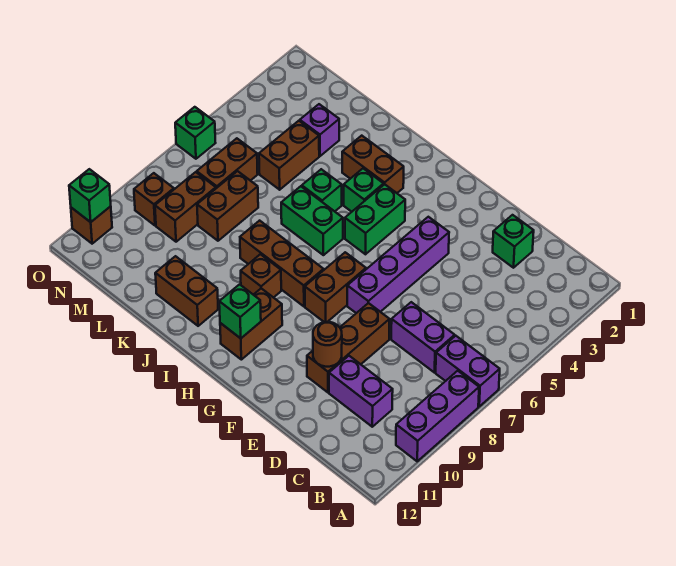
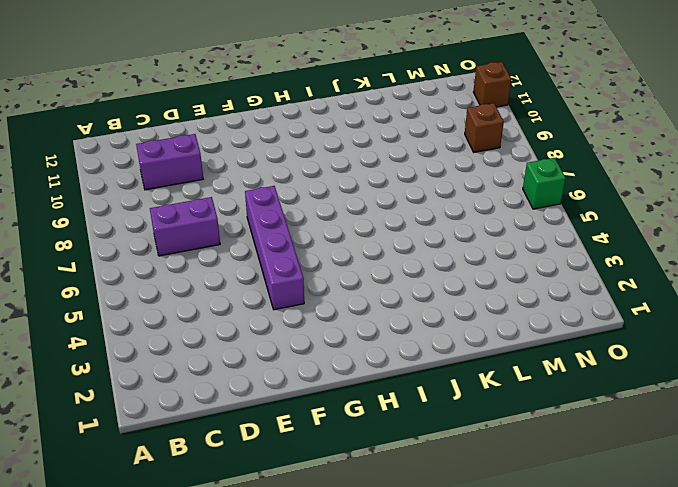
none -> purple 1x2 brick [436,336,500,406]
none -> purple 1x3 brick [396,371,479,461]
none -> green 1x1 brick [493,215,534,268]

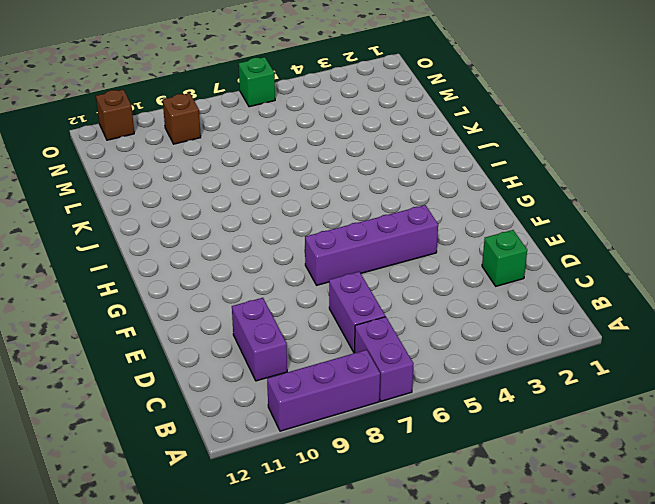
none -> brown 1x3 brick [307,303,390,392]
none -> brown 1x2 brick [305,252,366,322]
none -> green 1x2 brick [345,184,405,254]

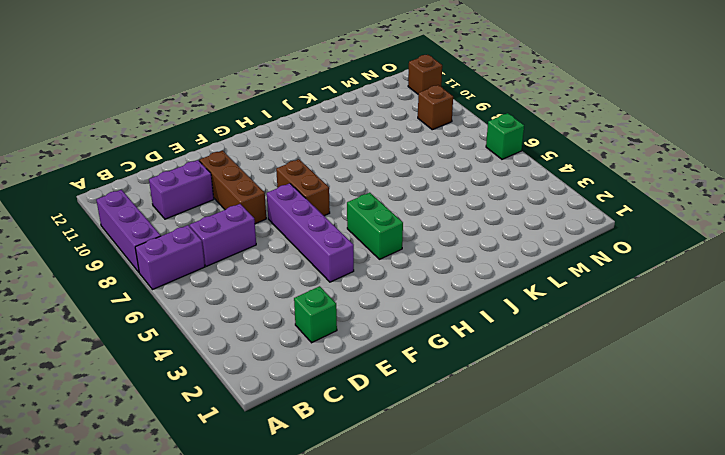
none -> brown 1x3 brick [240,221,324,306]
none -> brown 1x2 brick [220,288,282,360]
none -> brown 1x2 brick [342,136,404,193]

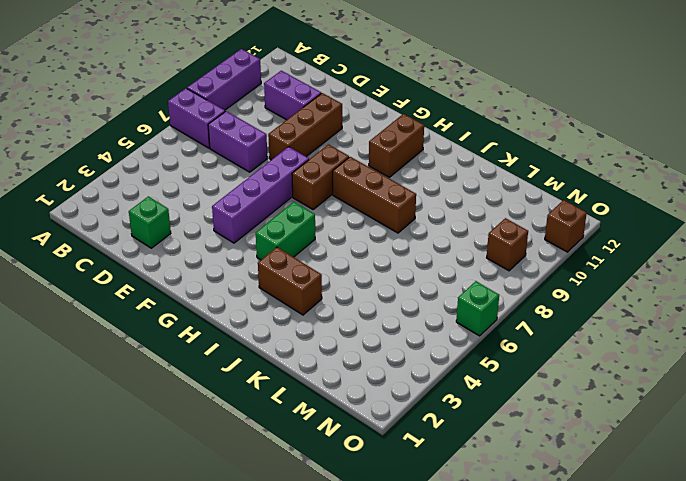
none -> green 1x1 brick [344,168,384,212]
none -> green 1x2 brick [281,186,343,255]
none -> brown 1x1 brick [241,254,281,298]

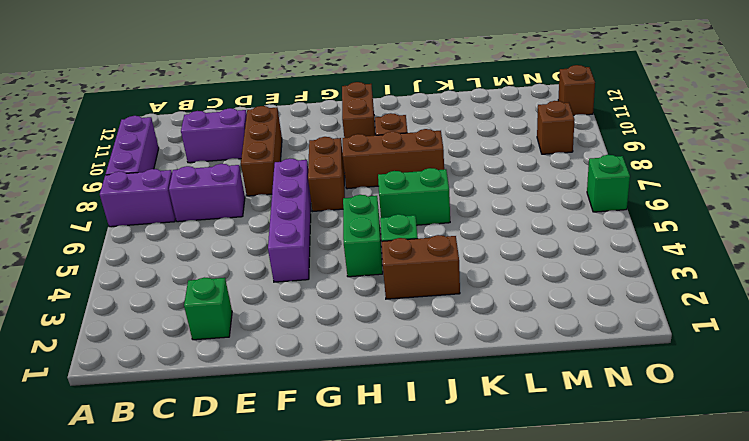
none -> green 1x1 brick [302,169,342,211]
none -> brown 1x2 brick [155,256,218,326]
none -> purple 1x1 brick [300,104,339,156]

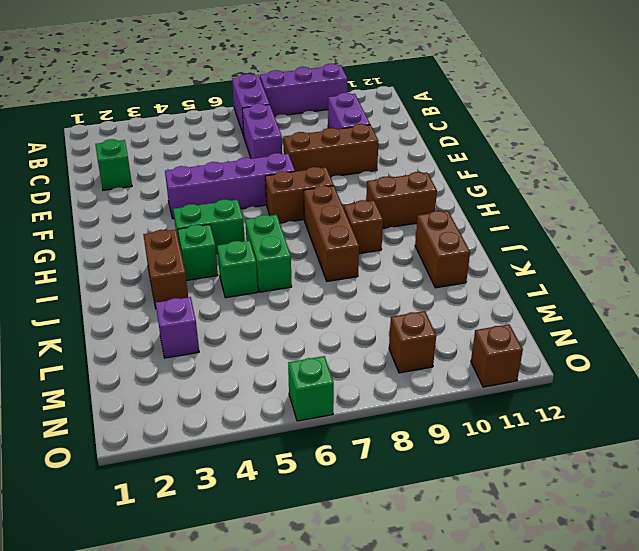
none -> brown 1x2 brick [259,121,319,190]
none -> brown 1x2 brick [197,171,258,241]
none -> brown 1x2 brick [197,138,258,188]

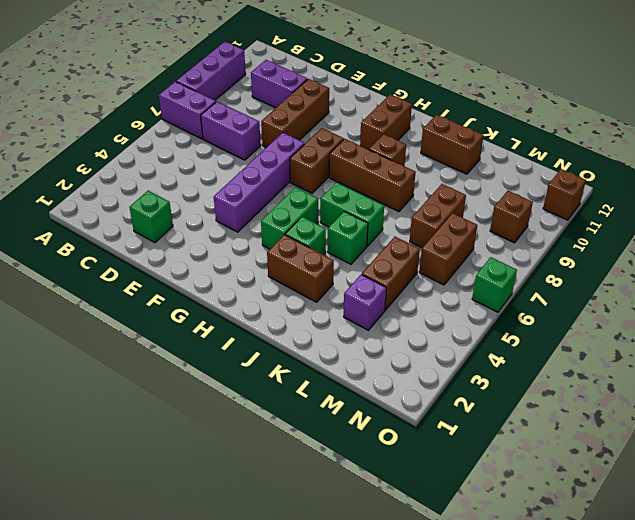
none -> brown 1x2 brick [155,172,216,242]
none -> brown 1x1 round brick [313,322,342,367]
none -> green 1x1 brick [219,284,261,338]

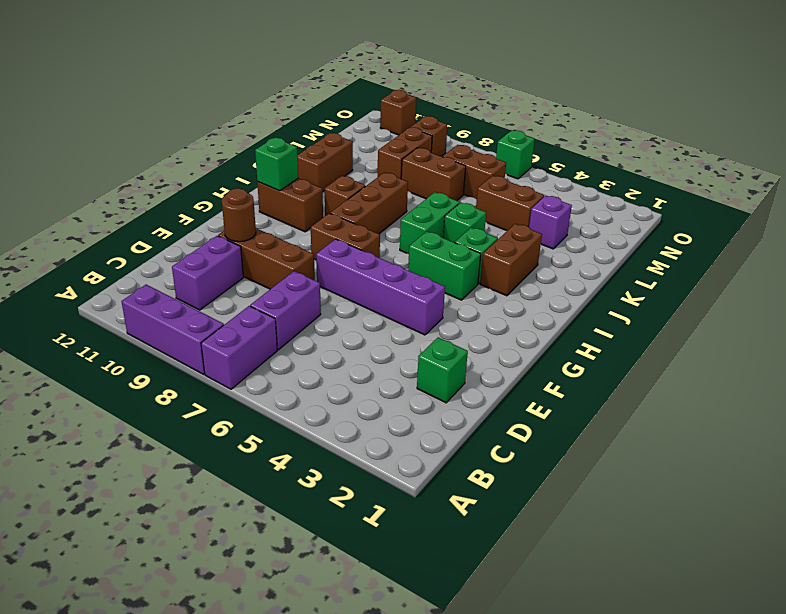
brown 1x2 brick [378,127,432,179] -> brown 1x2 brick turned to [155,172,216,242]
none -> green 1x1 brick [69,169,111,222]

